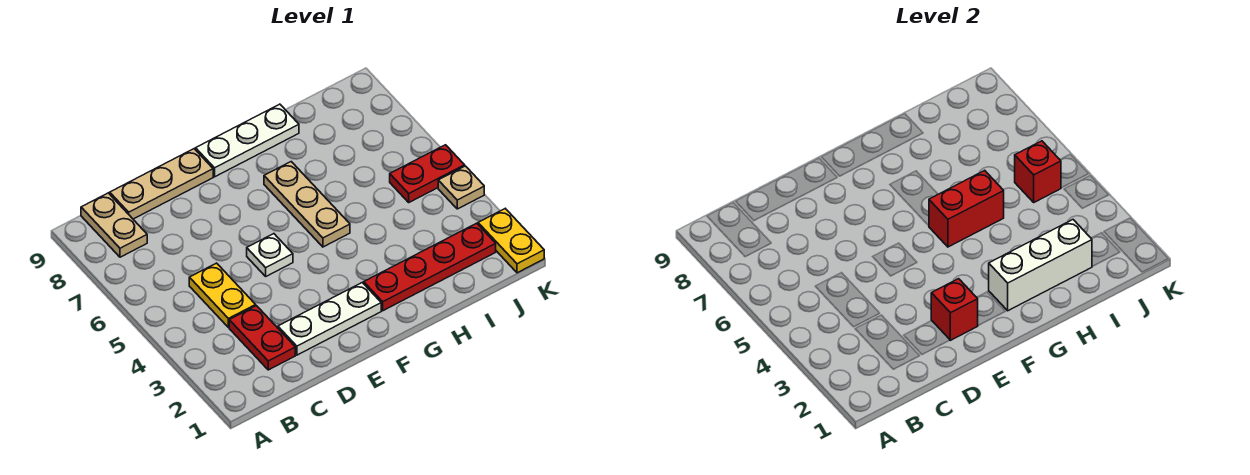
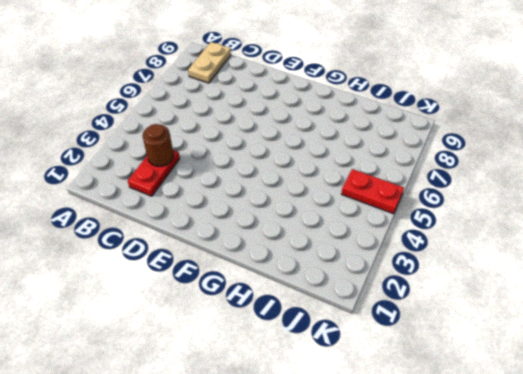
brown 1x1 round brick [142,124,174,166] -> none
none -> yellow 1x2 plate [189,263,256,327]
none -> tan 1x3 plate [110,149,213,219]
none -> white 1x3 plate [278,283,381,355]

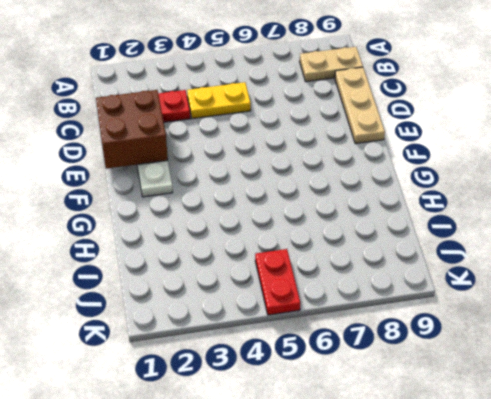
brown 2x2 brick [96,90,168,169] -> red 1x1 brick [931,279,978,340]
none -> white 1x1 plate [247,234,293,276]
none -> white 1x3 plate [196,104,299,177]
none -> red 1x4 plate [364,223,496,311]

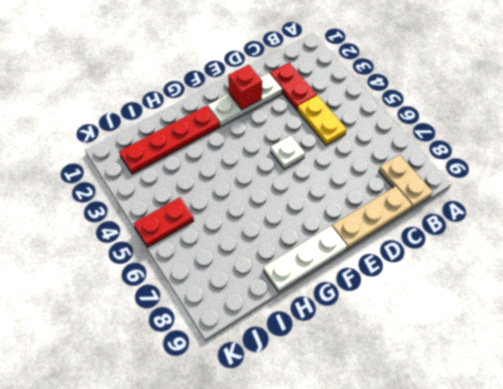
none -> tan 1x3 plate [264,162,350,247]
none -> yellow 1x2 plate [478,209,544,273]
none -> tan 1x1 plate [438,166,484,209]

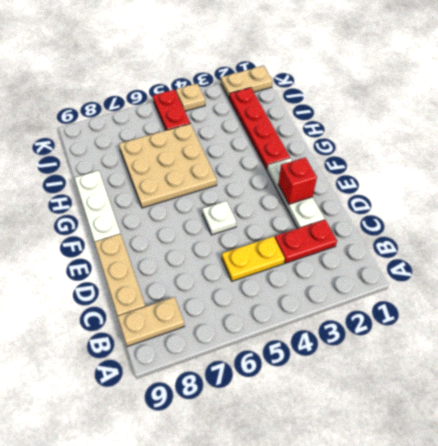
tan 3x3 plate [119,124,217,208] -> tan 1x3 plate [264,162,350,247]
tan 1x2 plate [221,66,273,98] -> yellow 1x2 plate [478,209,544,273]
none -> white 1x3 brick [989,220,1092,311]
none -> red 1x2 brick [929,170,1004,247]
none -> red 1x1 brick [1015,141,1061,202]

